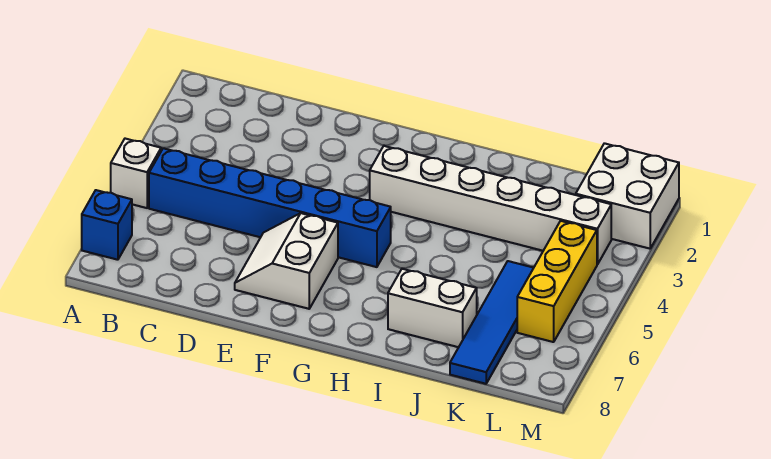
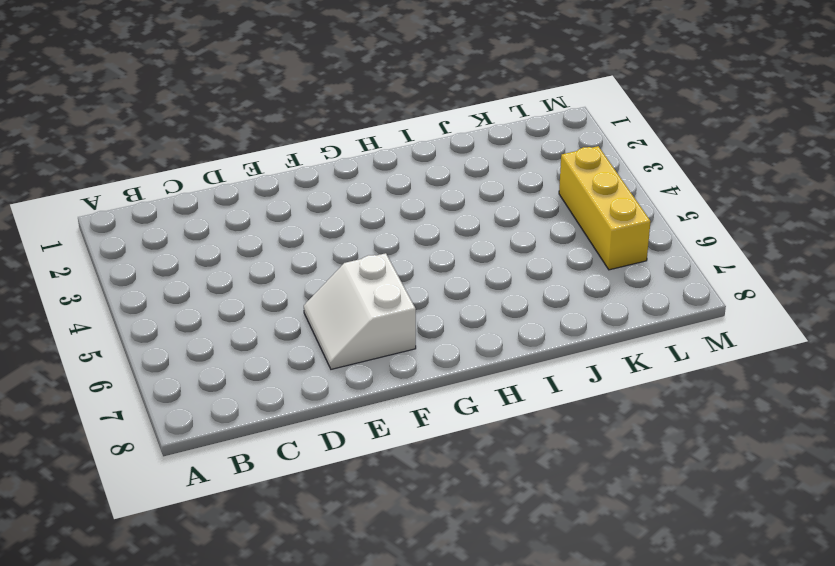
none -> white 1x1 brick [111,139,161,208]
none -> blue 1x1 brick [82,190,132,260]

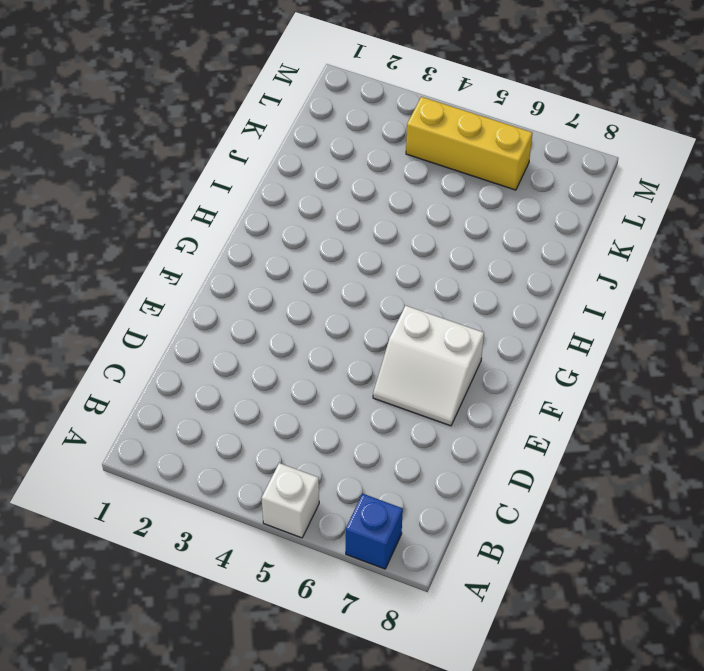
none -> blue 1x6 brick [149,148,391,267]
none -> white 1x6 brick [370,146,611,265]

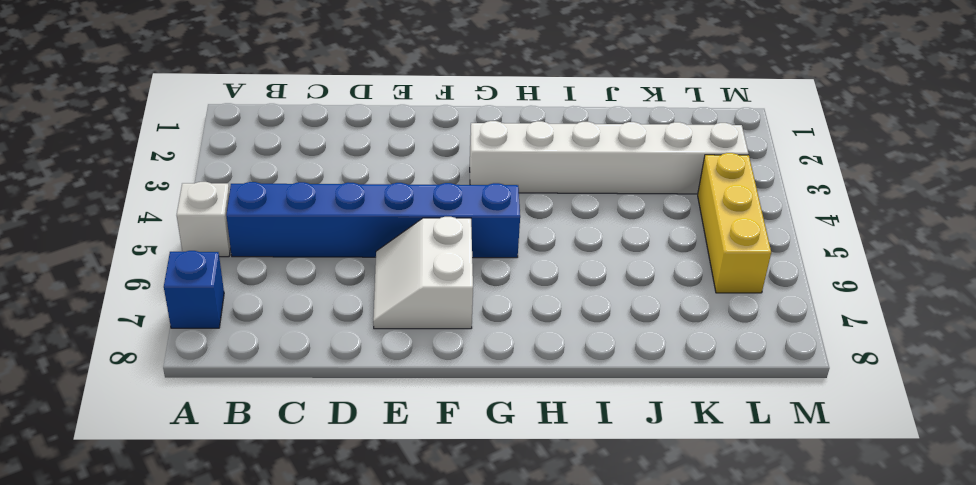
none -> white 1x2 brick [388,269,477,347]
none -> blue 1x4 tile [450,261,533,384]

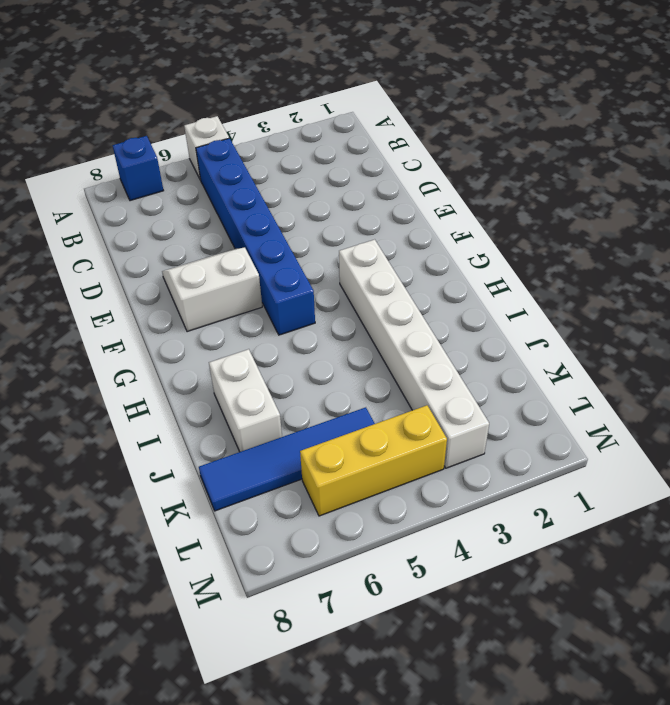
none -> white 2x2 brick [576,143,679,249]

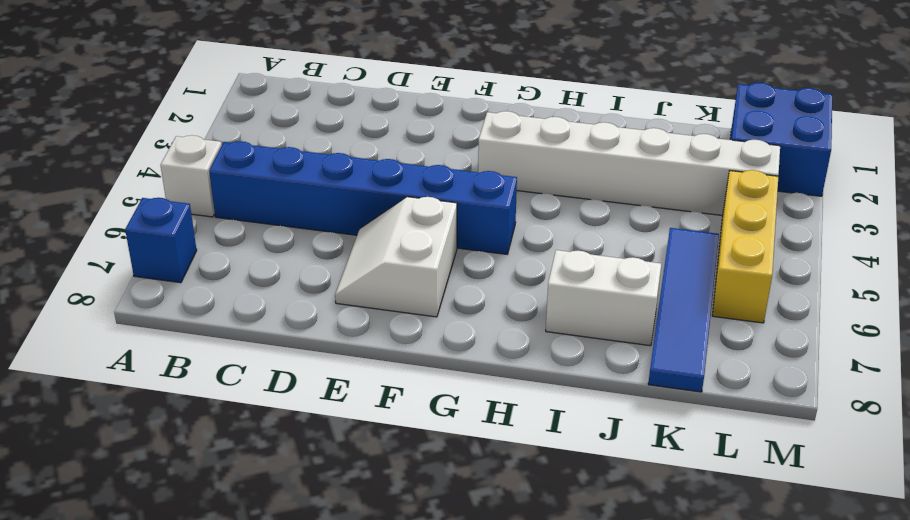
blue 2x2 brick [730,83,832,196] -> white 2x2 brick [576,143,679,249]

